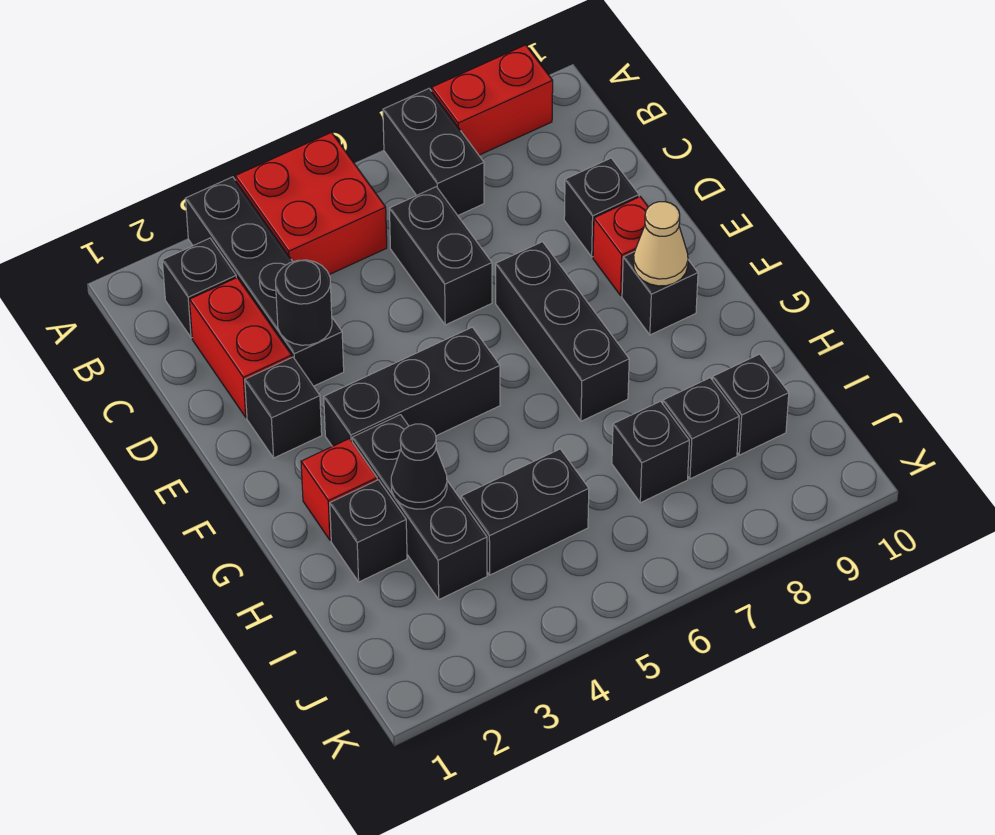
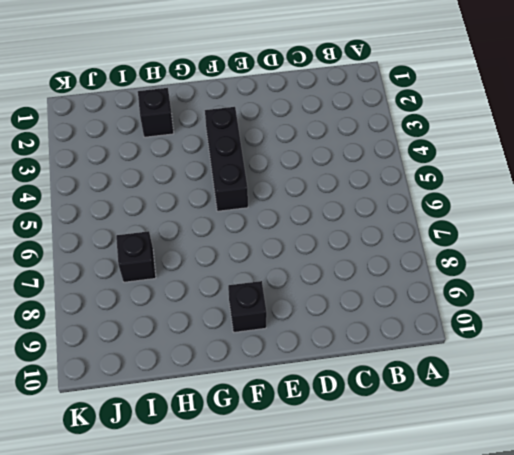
none -> black 1x4 brick [186,177,344,386]
none -> red 2x2 brick [235,132,387,275]
none -> black 1x2 brick [383,89,484,215]

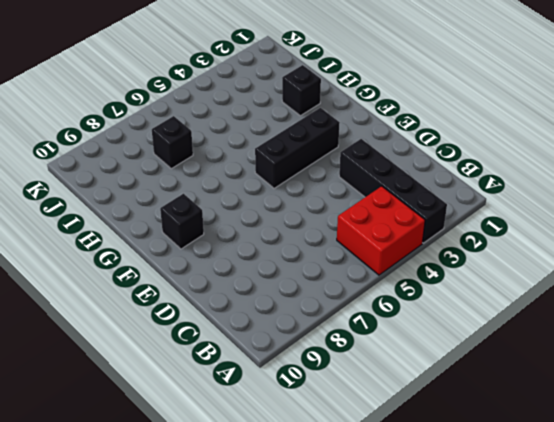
none -> black 1x2 brick [383,89,484,215]
none -> red 1x2 brick [432,45,553,155]
none -> black 1x1 brick [162,238,236,338]

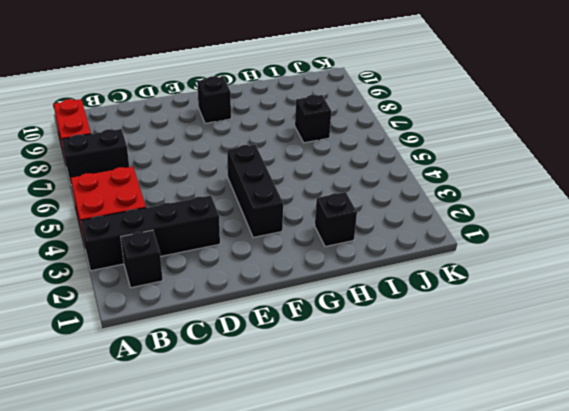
none -> red 1x2 brick [190,277,292,417]
none -> black 1x2 brick [389,187,492,325]
none -> black 1x1 brick [564,158,639,257]

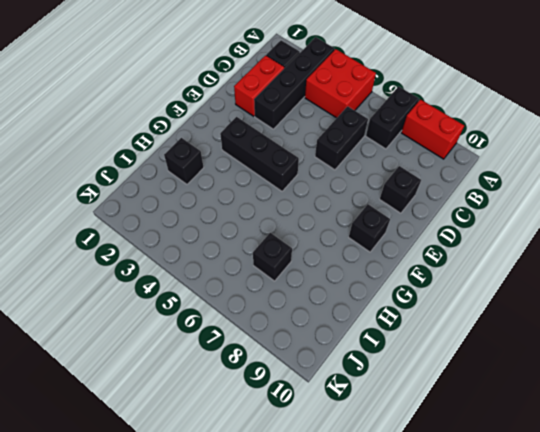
none -> black 1x1 brick [245,357,322,458]
none -> black 1x3 brick [496,242,629,421]
none -> red 1x1 brick [593,197,648,296]

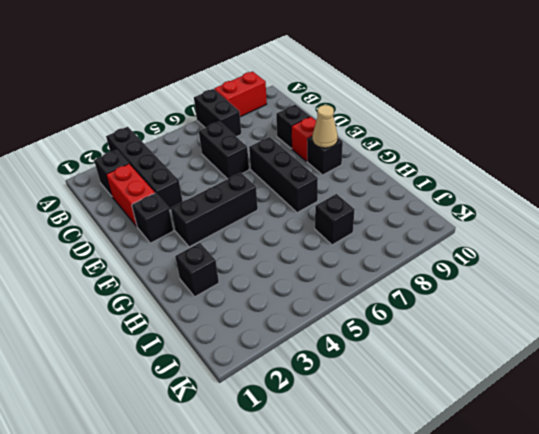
none -> red 2x2 brick [235,132,387,275]
none -> red 1x1 brick [301,438,377,540]
none -> black 1x3 brick [352,415,487,599]

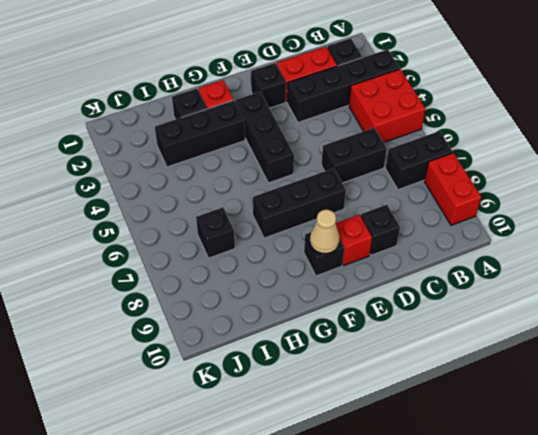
none -> black 1x2 brick [461,449,589,575]
none -> black 1x1 brick [663,378,739,479]
none -> black 1x1 brick [713,354,789,455]

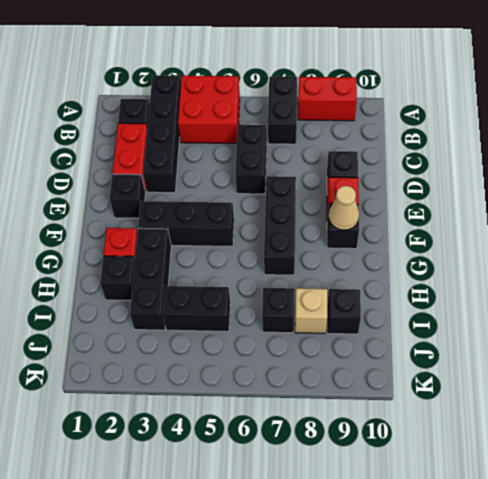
tan 1x1 brick [295,288,327,333] -> black 1x1 brick [663,378,739,479]
none -> black 1x1 round brick [275,260,332,345]
none -> black 1x1 cone [391,424,447,509]

